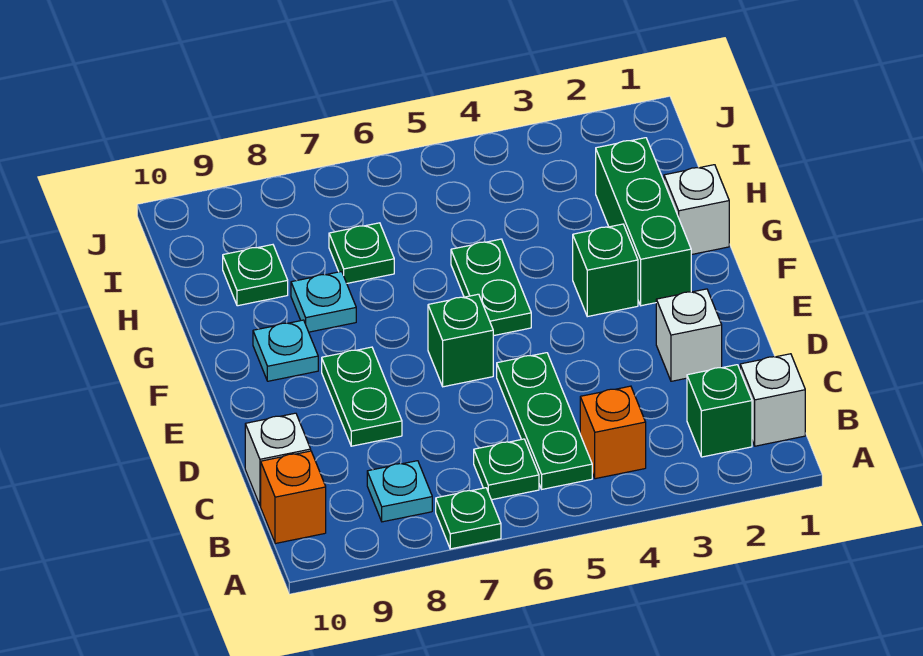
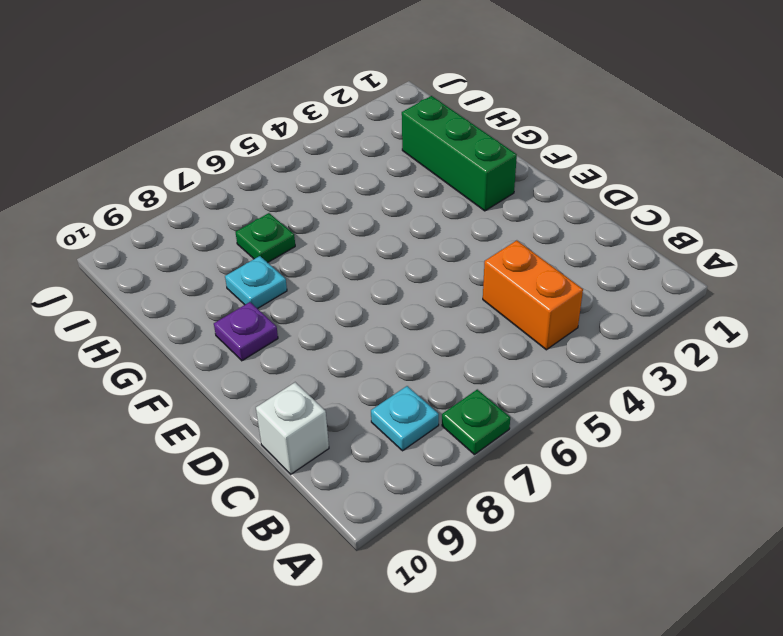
orange 1x2 brick [483,240,583,350] -> orange 1x1 brick [580,386,646,479]
purple 1x1 plate [214,302,278,361] -> cyan 1x1 plate [253,320,318,381]
none -> white 1x1 brick [740,354,805,446]
none -> green 1x1 brick [687,365,752,457]
none -> green 1x3 plate [497,353,592,489]

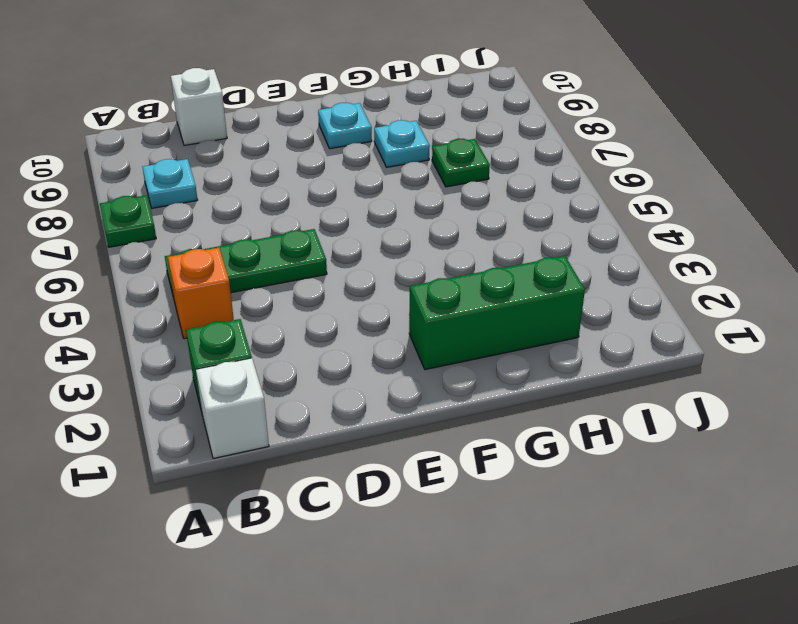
none -> green 1x1 plate [474,439,539,500]
none -> orange 1x1 brick [261,451,326,544]
none -> white 1x1 brick [656,289,722,381]

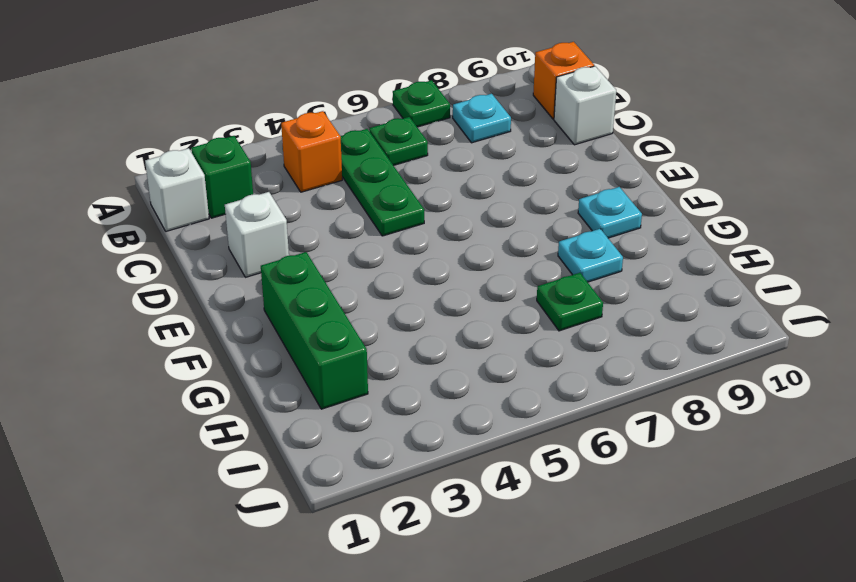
none -> green 1x2 plate [322,347,402,446]
none -> green 1x1 brick [428,294,493,387]
none -> green 1x1 brick [573,224,638,317]

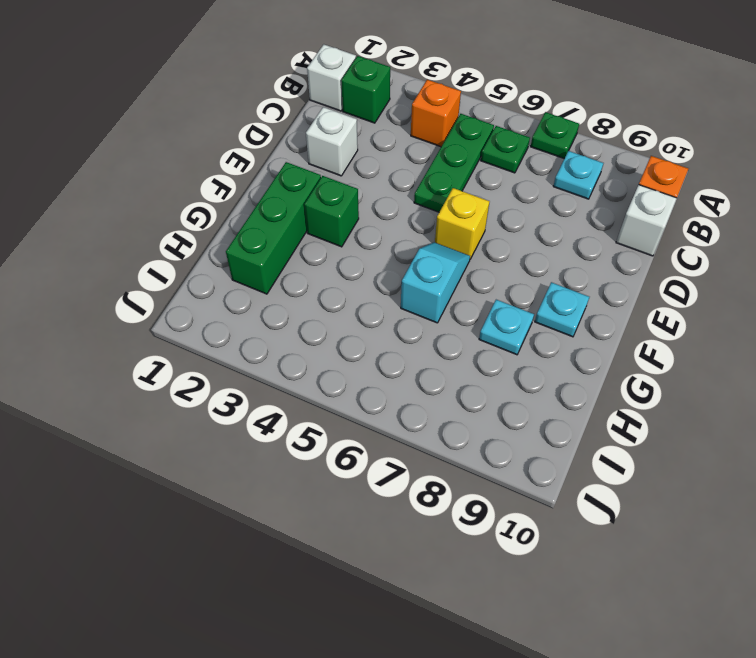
yellow 1x1 brick [435,188,490,259] -> green 1x1 brick [428,294,493,387]
cyan 1x2 slope [401,242,470,323] -> none
none -> green 1x2 plate [322,347,402,446]
none -> green 1x2 plate [451,239,531,336]
none -> white 1x1 brick [664,165,729,255]

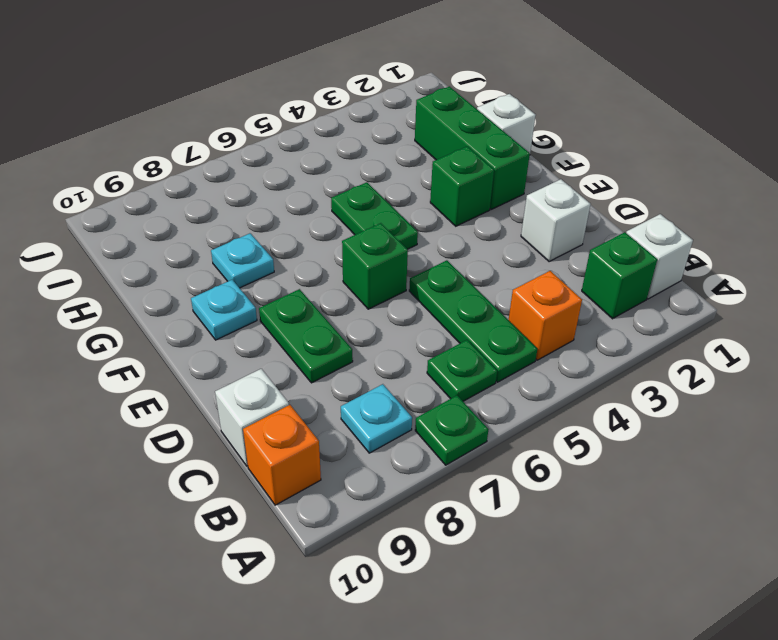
none -> green 1x1 plate [329,223,394,283]
none -> green 1x1 plate [223,245,288,306]

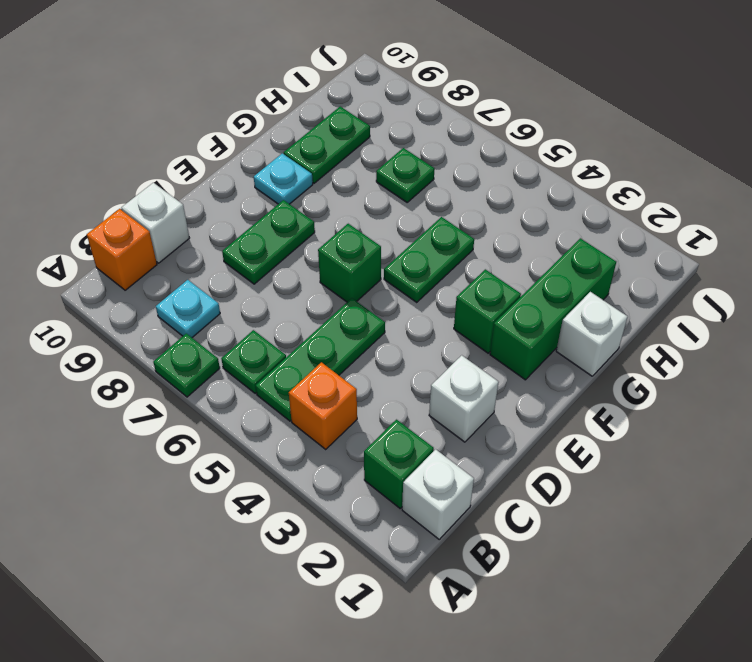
green 1x2 plate [284,107,370,183] -> green 1x1 plate [223,245,288,306]
none -> cyan 1x1 plate [291,272,356,332]

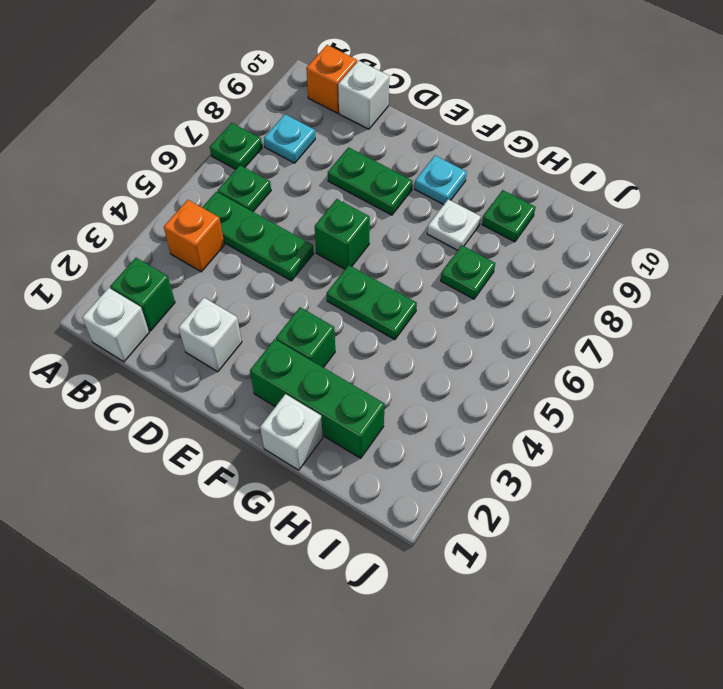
white 1x1 plate [427,199,481,250] -> cyan 1x1 plate [291,272,356,332]

